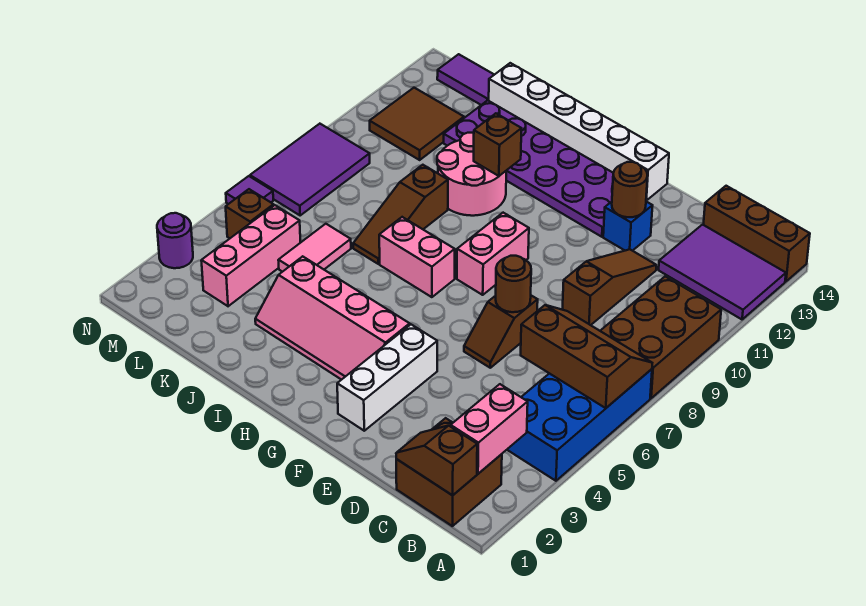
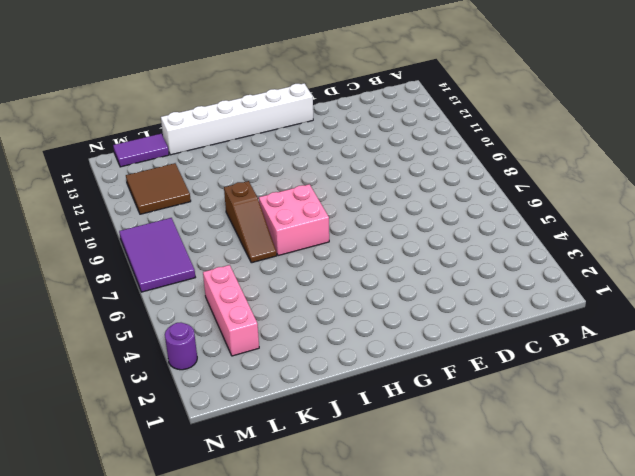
pink 2x2 brick [259,184,329,256] -> pink 1x2 brick [379,217,455,297]
none -> blue 2x4 brick [507,369,652,481]
none -> brown 2x3 brick [600,276,721,398]
none -> purple 2x3 tile [659,225,786,319]
none -> brown 1x3 brick [703,186,810,281]

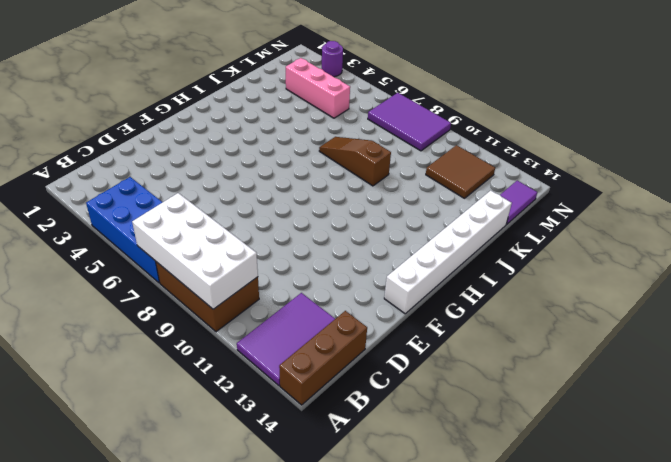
white 2x4 brick [132,193,258,309] -> brown 2x3 slope [521,305,652,408]
none -> brown 2x2 brick [396,418,502,526]
none -> brown 1x3 slope [562,249,656,325]
none -> brown 1x2 slope [464,296,538,368]
none -> blue 1x1 brick [603,202,653,251]

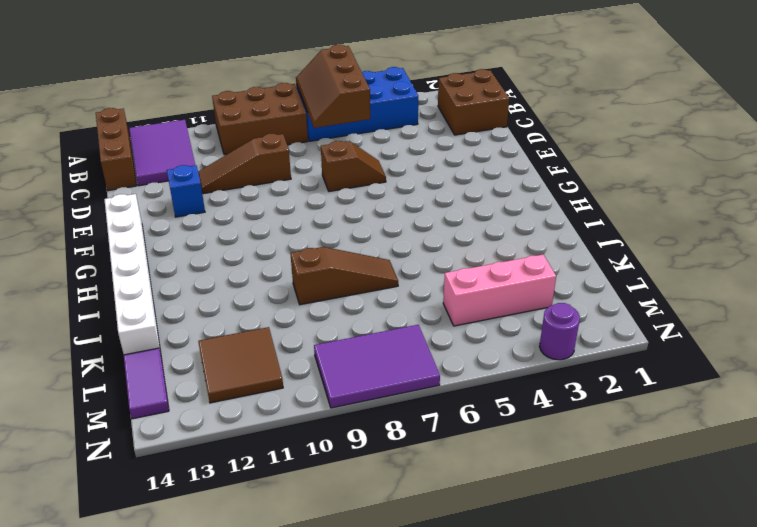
none -> white 1x3 brick [337,325,437,431]
none -> purple 2x6 plate [444,100,613,237]
none -> pink 2x4 slope [255,256,410,380]
none -> pink 1x2 brick [457,213,529,295]

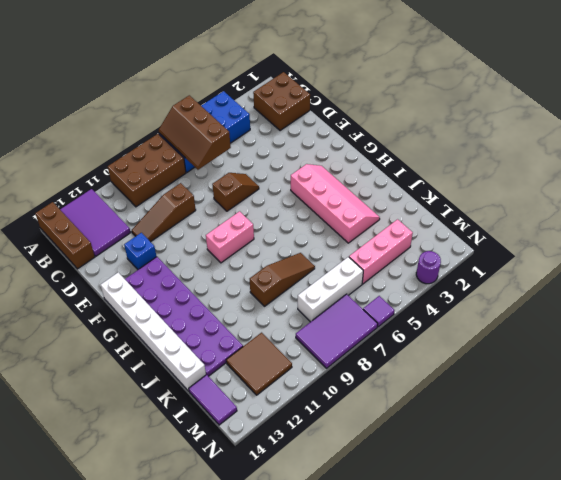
white 1x3 brick [298,257,363,322] -> white 1x3 brick moved to [337,325,437,431]
none -> pink 1x2 brick [379,217,455,297]
none -> pink 2x2 round brick [437,133,506,216]
none -> pink 1x2 tile [278,224,351,272]
none -> brown 1x1 brick [226,189,274,238]

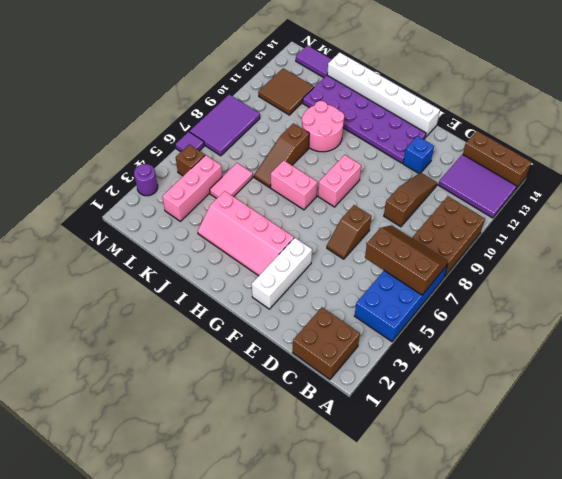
none -> brown 1x2 slope [396,426,477,495]
none -> pink 1x2 brick [451,384,528,474]
none -> brown 1x1 round brick [496,256,531,312]
none -> brown 1x1 round brick [612,162,648,217]

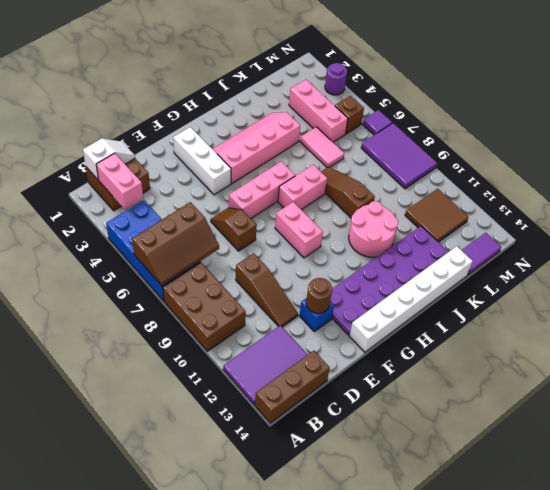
white 1x2 slope [83,138,135,180] -> brown 1x2 slope [396,426,477,495]
pink 1x3 brick [229,161,295,218] -> none
none -> brown 1x1 round brick [496,256,531,312]
none -> brown 1x1 brick [474,113,522,176]

